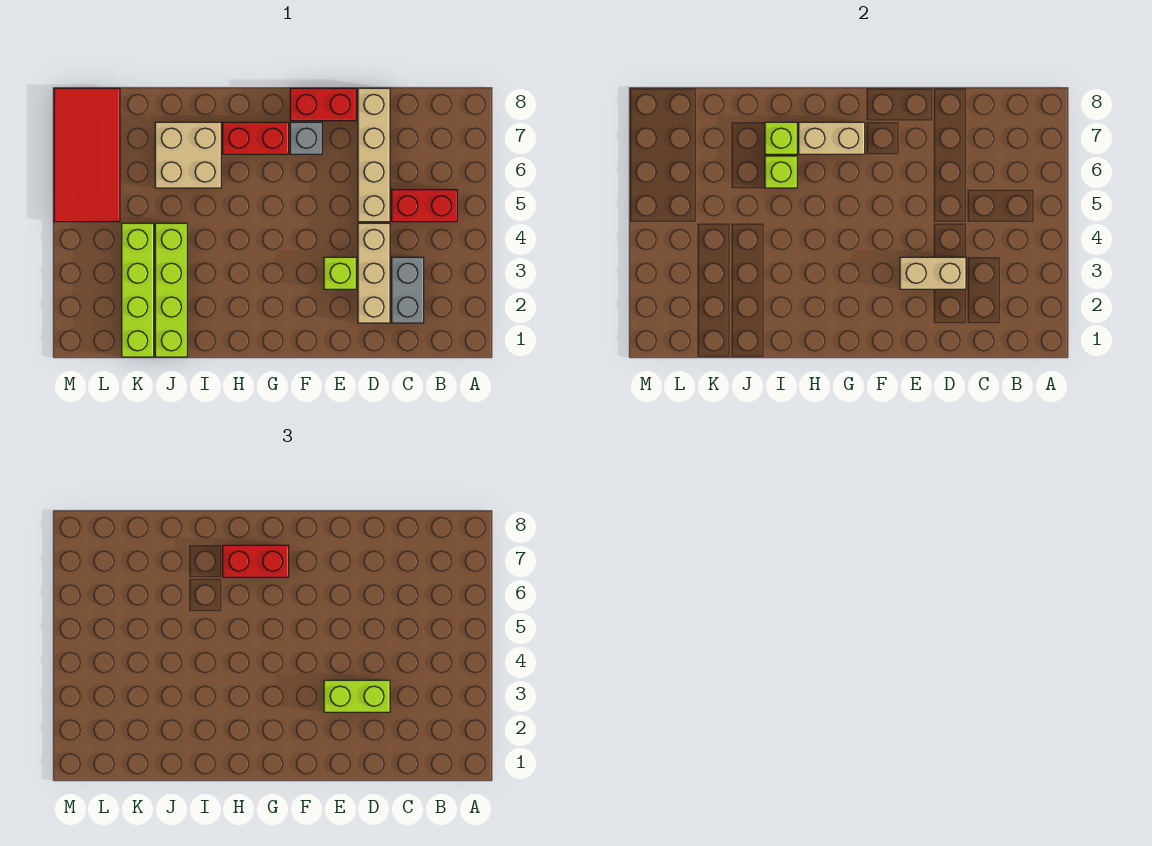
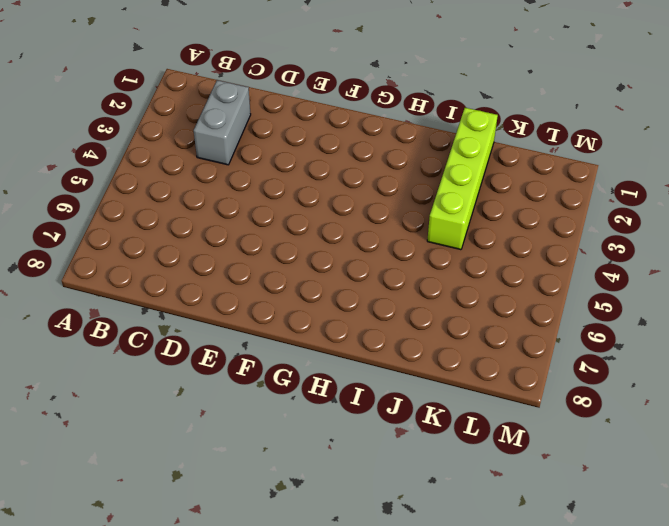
none -> red 1x2 brick [392,190,457,222]
none -> tan 1x3 brick [358,223,390,323]
none -> tan 1x4 brick [358,88,390,222]

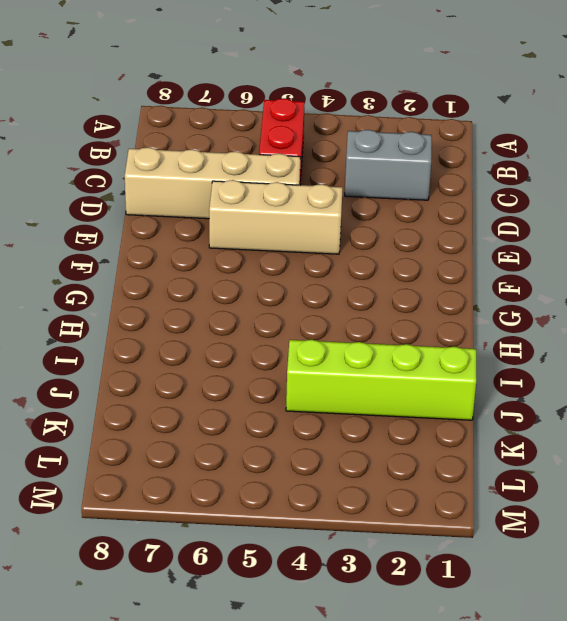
tan 1x3 brick [209,180,343,254] -> tan 1x3 brick moved to [358,223,390,323]
none -> lime 1x1 brick [324,257,356,289]
none -> red 1x2 brick [290,88,356,121]
none -> grey 1x1 brick [290,122,322,154]

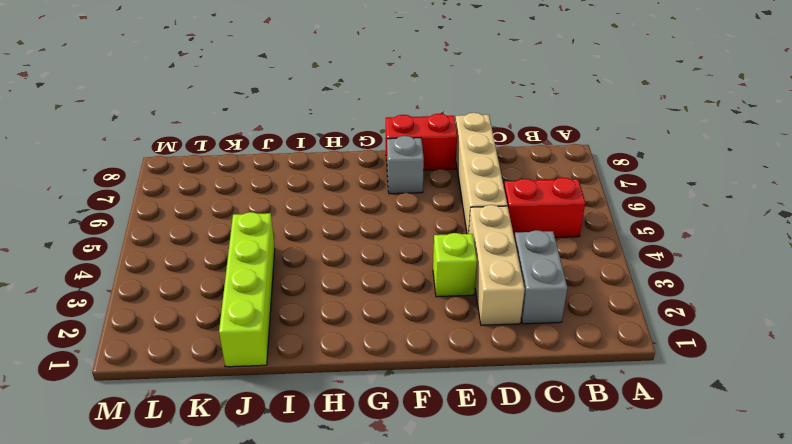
none -> red 1x2 brick [223,122,289,154]
none -> tan 2x2 brick [155,122,221,188]
none -> lime 1x4 brick [122,223,154,357]

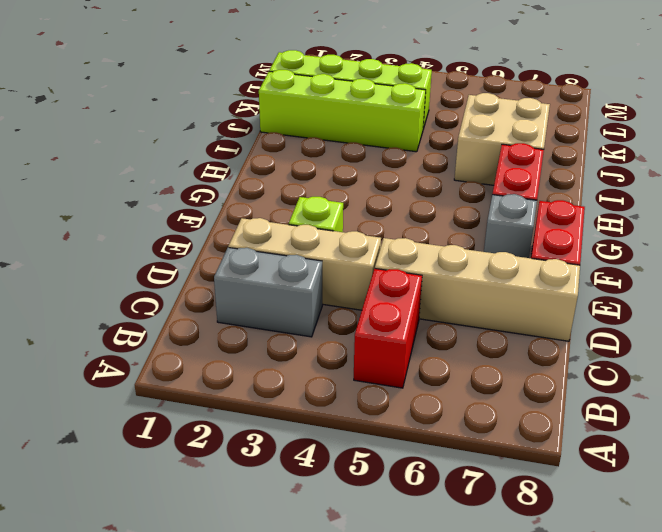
none -> red 2x4 tile [54,88,120,222]
none -> tan 1x2 brick [900,257,966,289]
none -> tan 1x2 brick [799,122,865,154]

